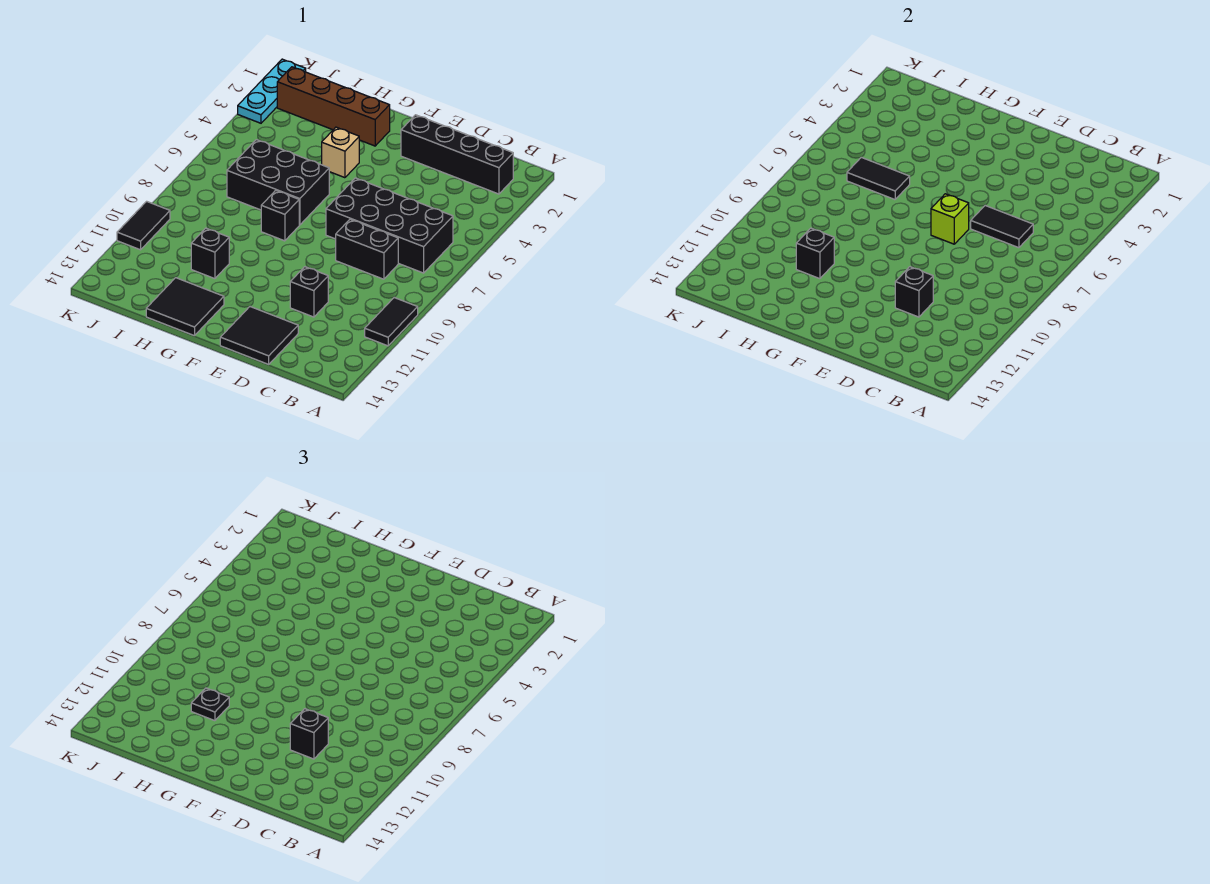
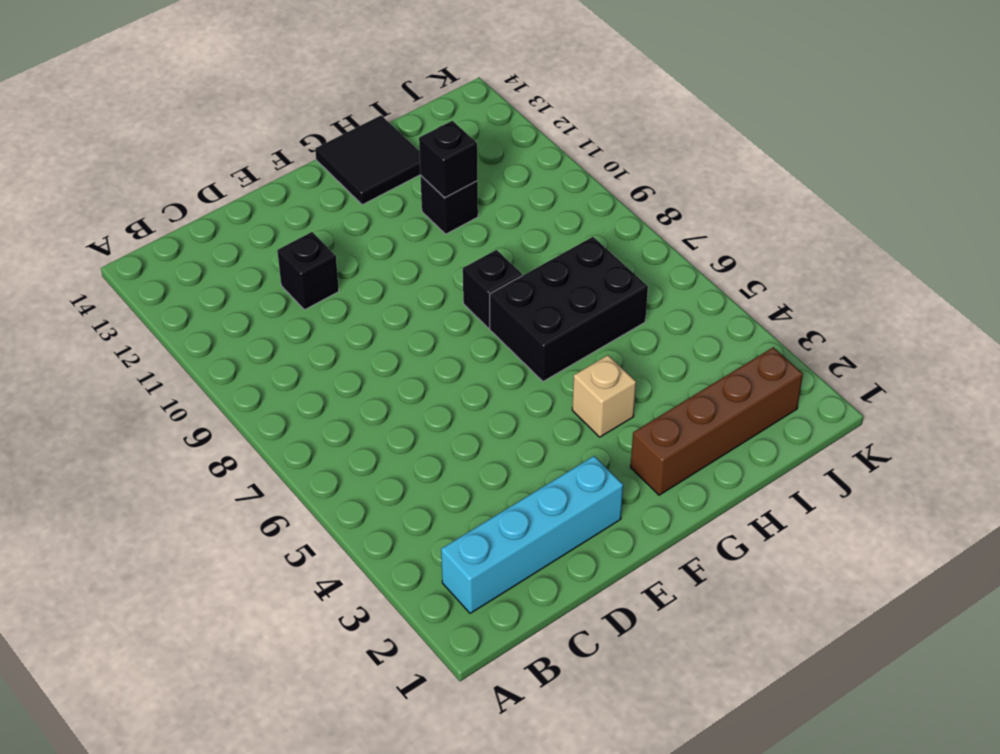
cyan 1x4 brick [441,456,623,613] -> black 1x4 brick [401,115,513,194]
none -> black 1x2 tile [365,298,418,346]
none -> black 2x4 brick [326,178,453,273]
none -> black 1x2 brick [336,219,398,279]

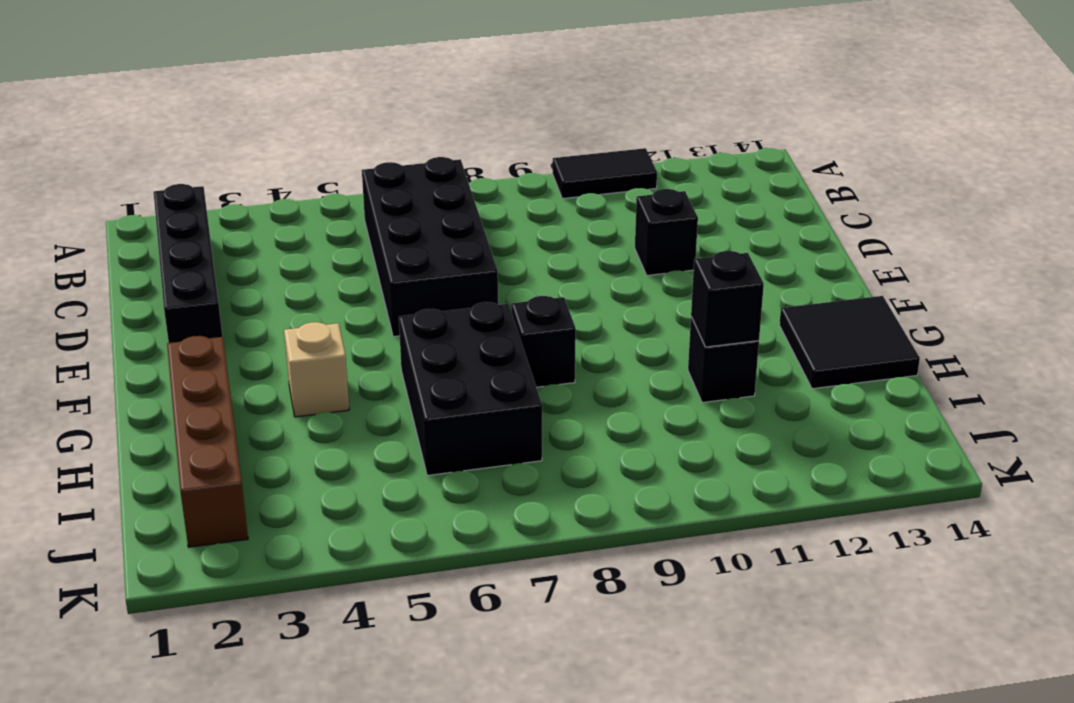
none -> black 1x2 brick [336,219,398,279]
none -> black 2x2 tile [220,307,298,364]
none -> cyan 1x3 plate [238,59,306,123]

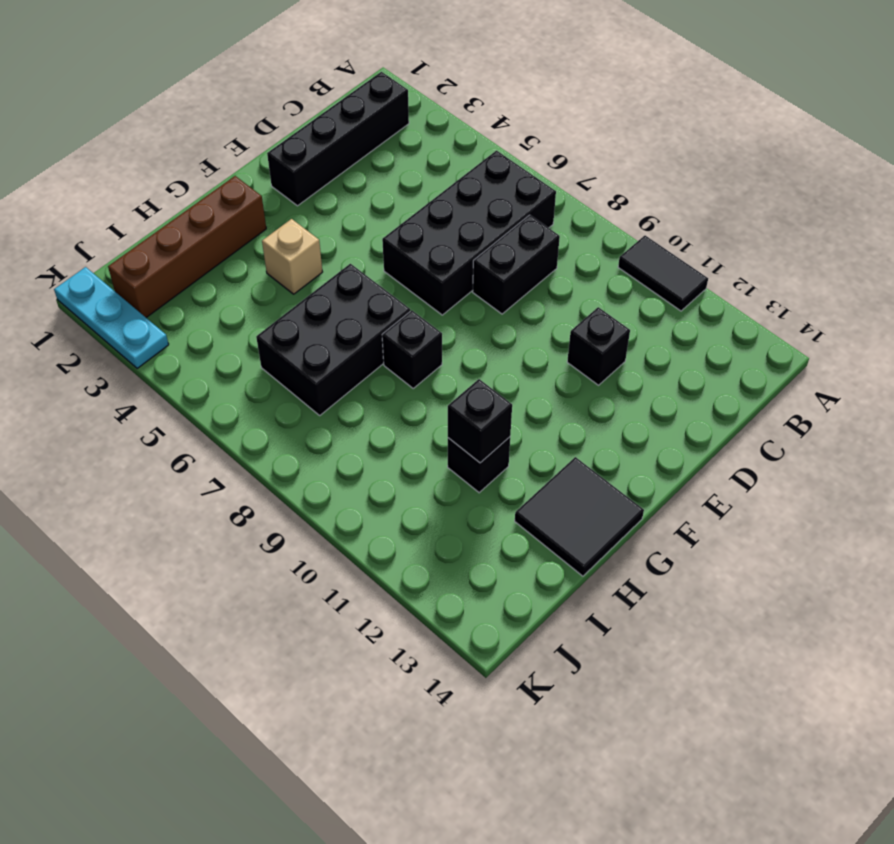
none -> black 2x2 tile [220,307,298,364]
none -> black 1x2 tile [117,201,170,250]
none -> black 1x2 tile [971,206,1033,248]

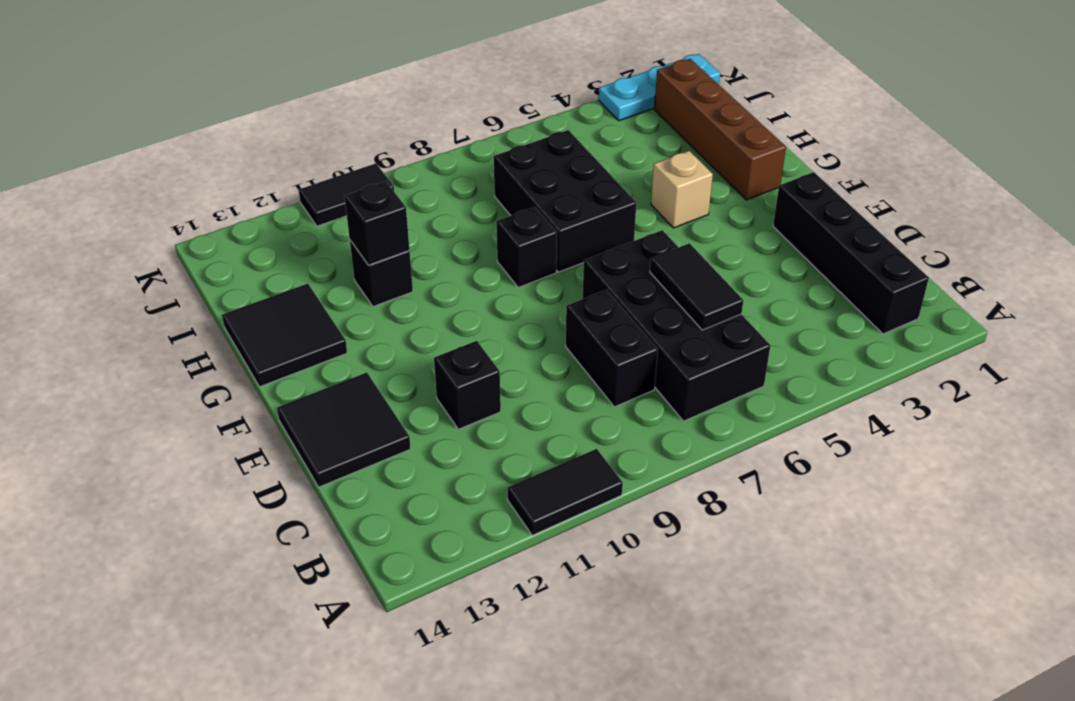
none -> black 1x1 brick [895,267,933,317]
none -> lime 1x1 brick [931,194,969,244]
none -> black 1x2 tile [847,157,910,200]

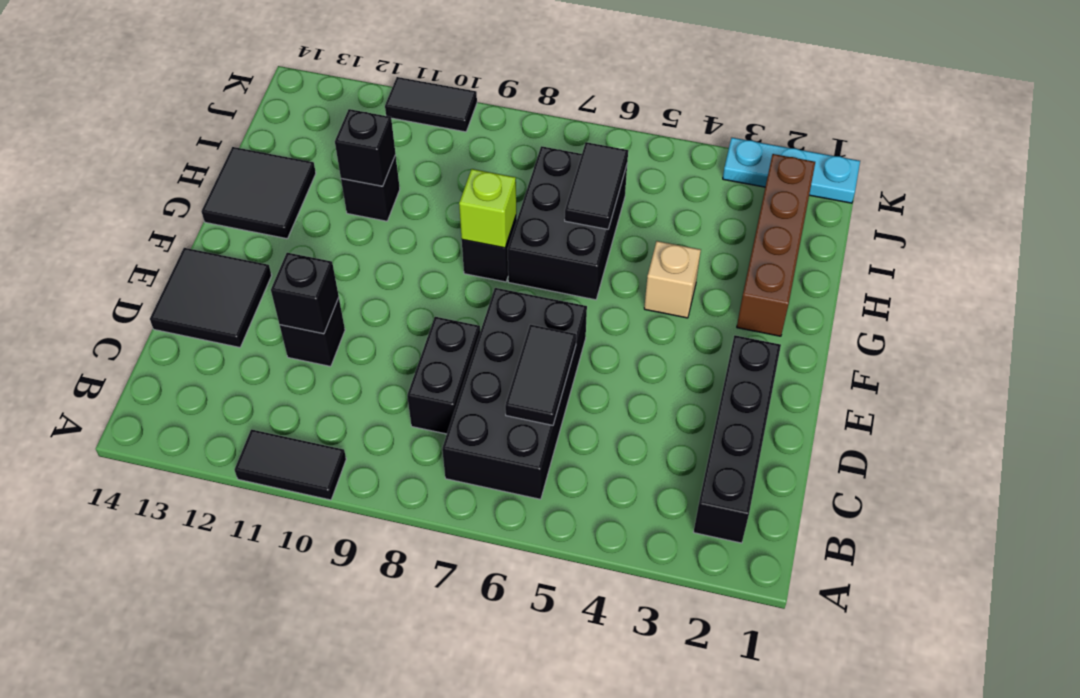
lime 1x1 brick [459,169,516,248] -> lime 1x1 brick moved to [931,194,969,244]
none -> black 1x1 brick [290,709,328,759]
none -> black 1x1 plate [191,688,229,721]

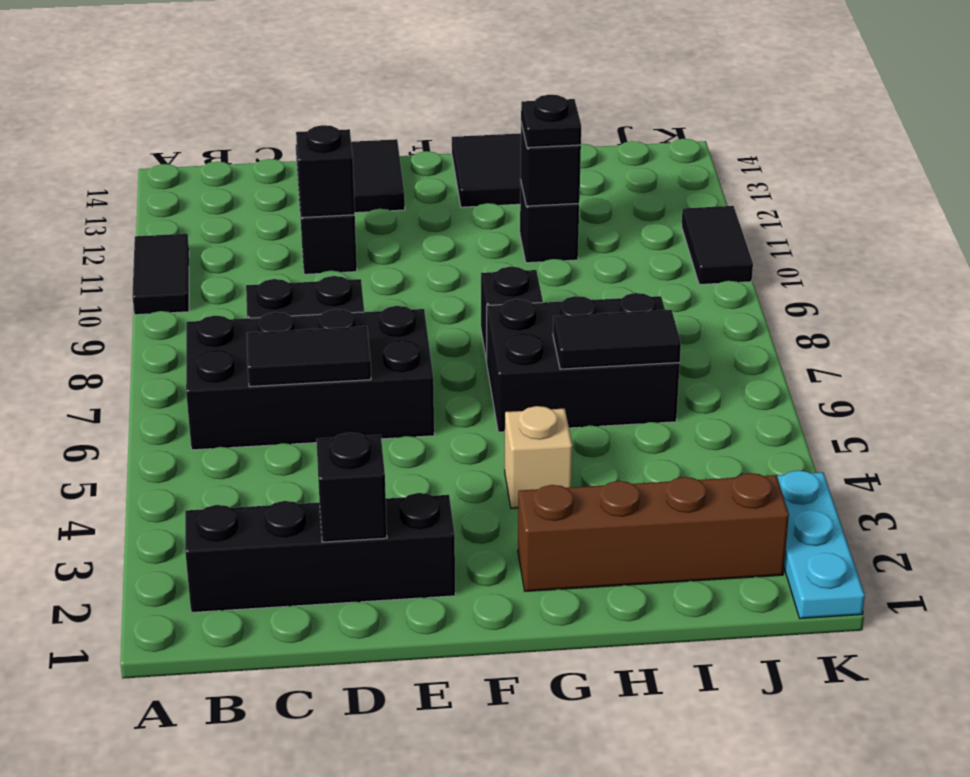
black 1x1 brick [316,433,387,542] -> black 1x1 brick moved to [290,709,328,759]
none -> lime 1x1 brick [931,194,969,244]

